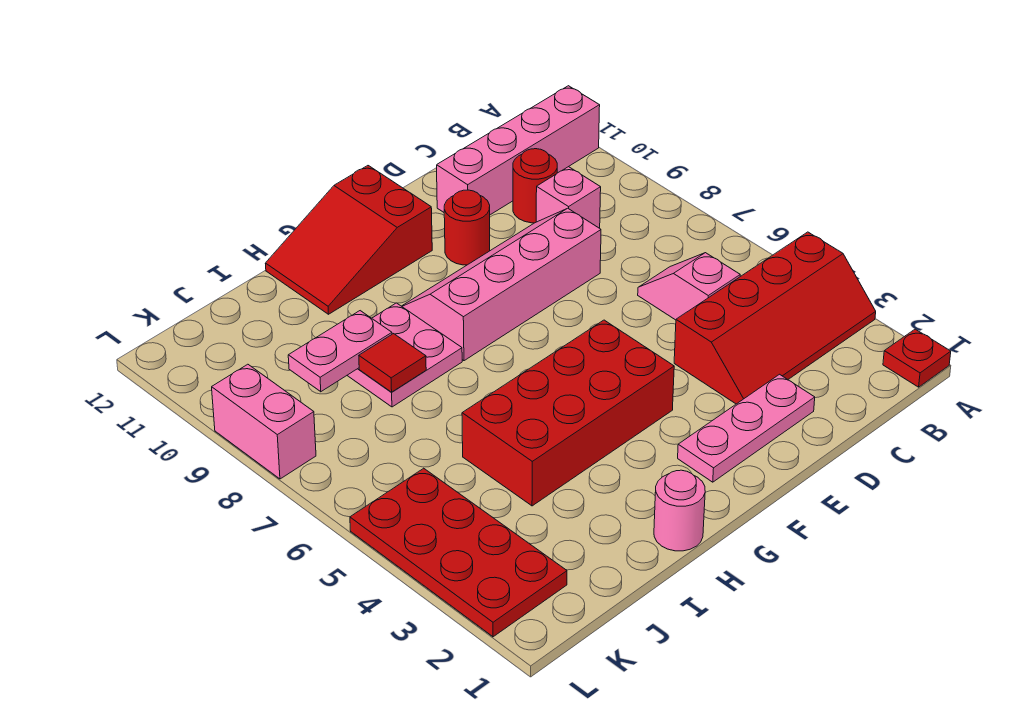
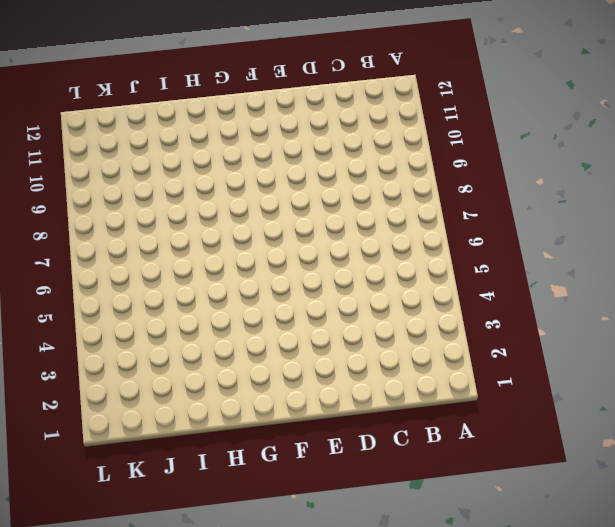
none -> red 1x1 plate [883,329,951,387]
none -> red 2x4 slope [674,232,876,404]
none -> pink 1x4 brick [437,86,600,215]

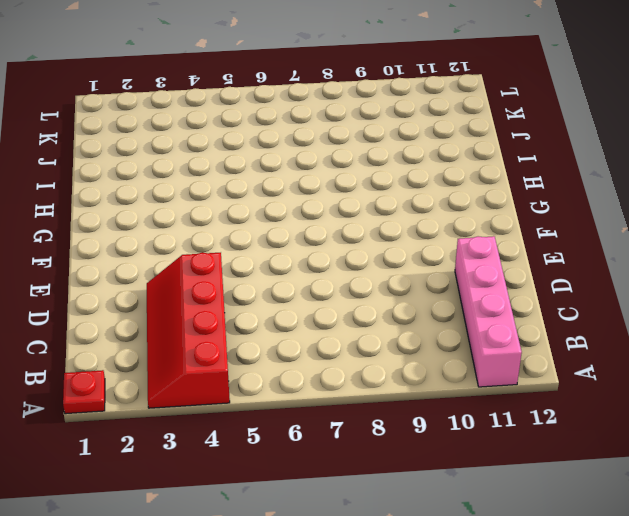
none -> pink 1x2 slope [638,253,740,320]
none -> pink 1x1 brick [536,167,601,228]
none -> red 1x1 round brick [513,149,557,223]

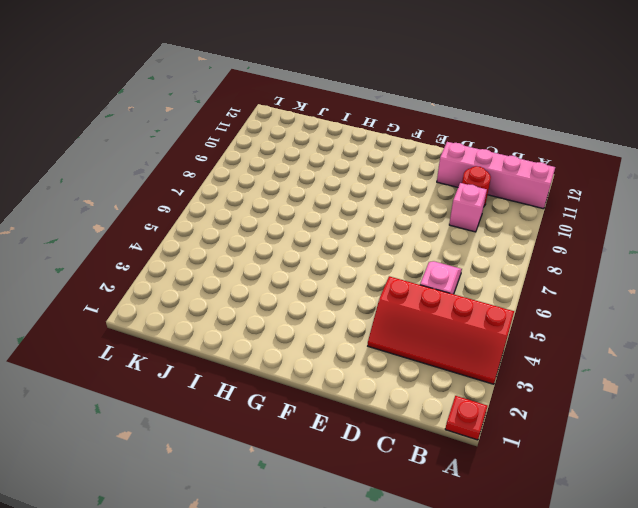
none -> pink 1x3 plate [678,374,815,482]
none -> pink 2x4 slope [402,208,601,361]
none -> red 1x1 round brick [444,190,490,265]

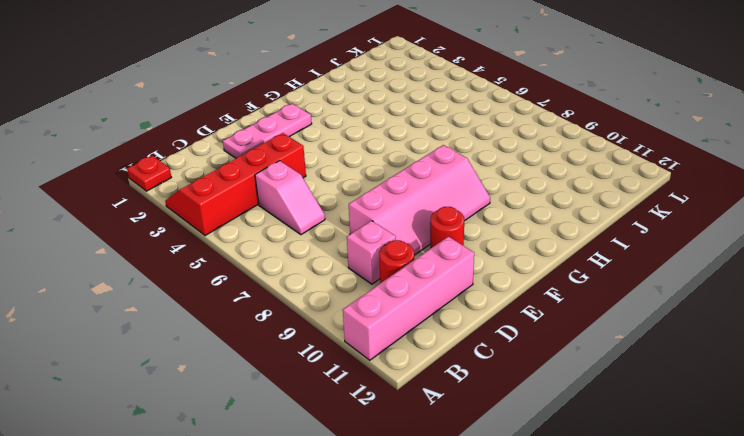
none -> red 2x4 brick [462,320,674,506]
none -> red 2x3 slope [265,166,432,314]
none -> pink 1x1 round brick [654,470,705,551]

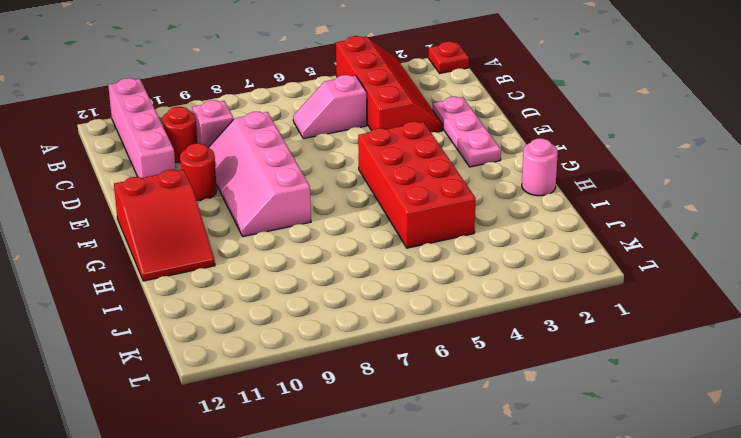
none -> pink 2x2 plate [347,303,462,407]
none -> red 2x4 plate [350,468,567,637]
none -> pink 1x2 brick [212,364,316,479]

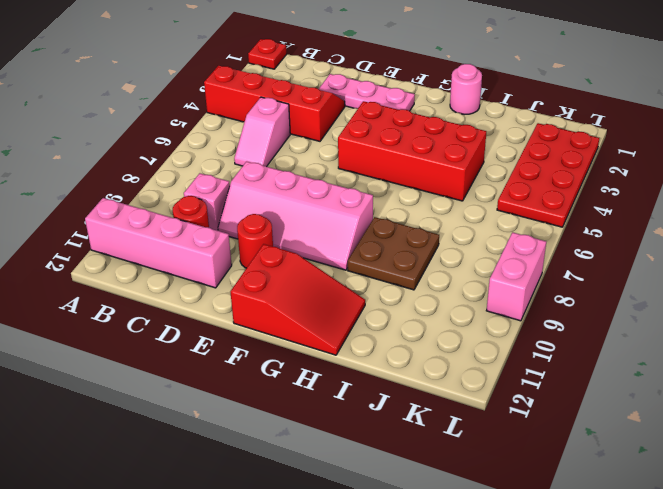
brown 2x2 plate [348,217,439,290] -> pink 2x2 plate [347,303,462,407]
none -> red 1x1 tile [359,334,426,392]
none -> pink 1x2 plate [288,311,392,392]

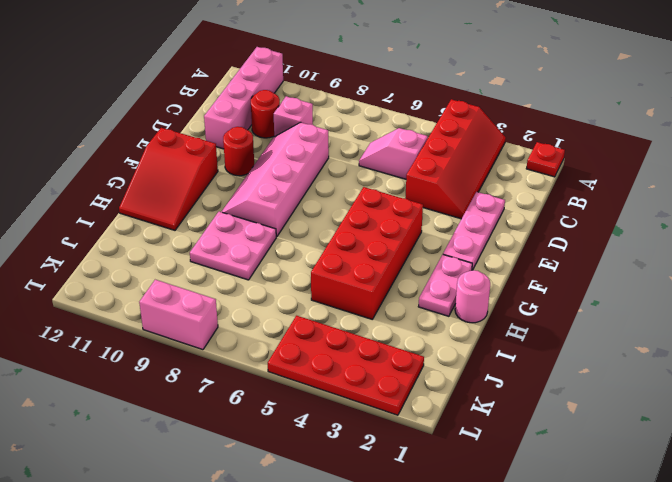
pink 1x2 plate [418,255,472,316] -> pink 1x2 plate moved to [288,311,392,392]
none -> red 1x1 tile [359,334,426,392]

